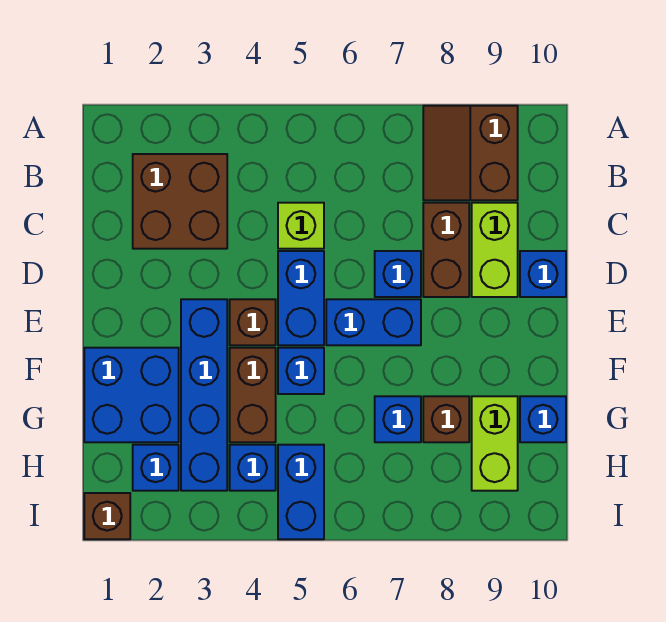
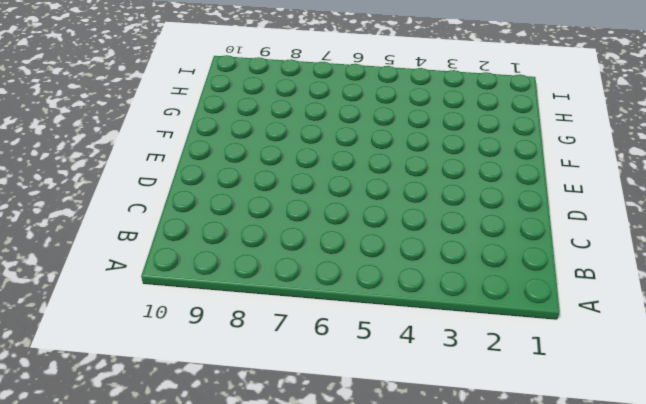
none -> brown 2x2 slope [423,106,518,200]
none -> brown 2x2 brick [133,154,227,249]
none -> lime 1x1 brick [278,203,324,249]

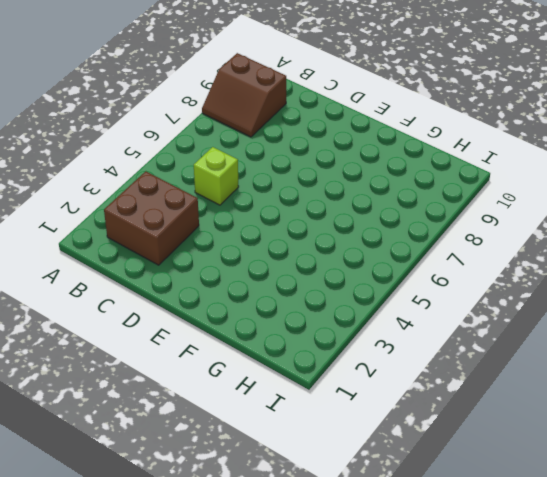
none -> brown 1x2 brick [423,203,469,297]
none -> lime 1x2 brick [472,203,518,297]
none -> blue 1x2 brick [278,251,324,345]

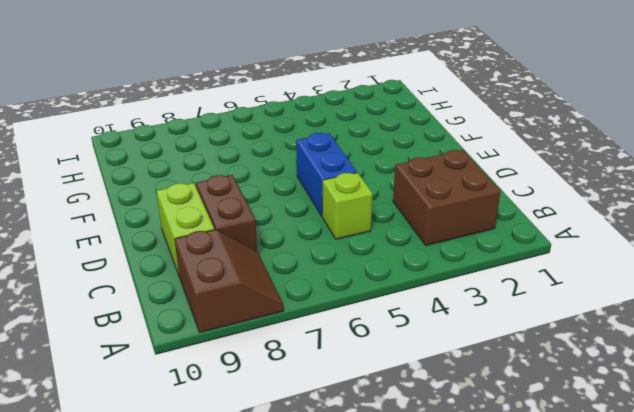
none -> blue 1x1 brick [375,251,421,297]
none -> blue 1x1 brick [520,251,566,297]
none -> blue 1x4 brick [181,299,227,491]

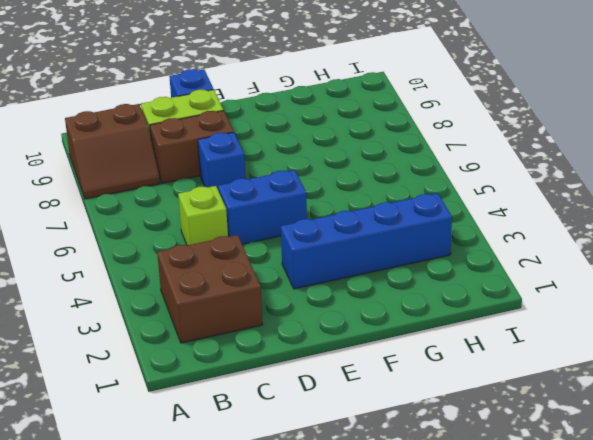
none -> brown 1x1 brick [230,299,276,345]
none -> blue 1x2 brick [326,299,421,345]
none -> blue 2x2 brick [84,348,179,442]

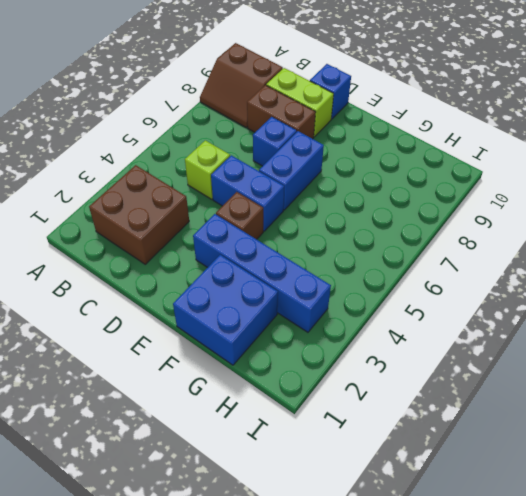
none -> brown 1x2 brick [230,348,276,442]
none -> blue 1x1 brick [278,348,324,394]
none -> blue 1x1 brick [375,396,421,442]

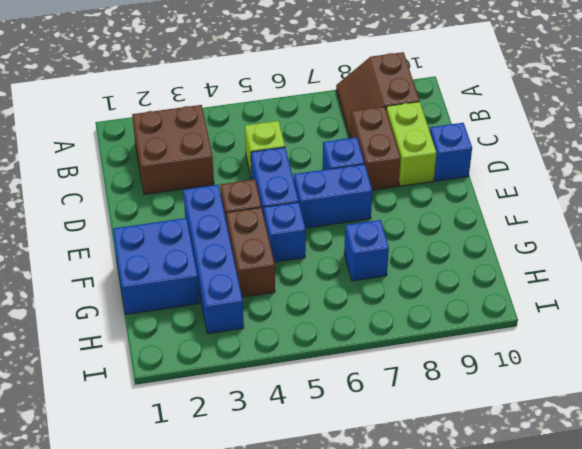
none -> brown 1x1 brick [423,396,469,442]
none -> lime 1x2 brick [472,396,518,491]
none -> blue 1x1 brick [520,396,566,442]

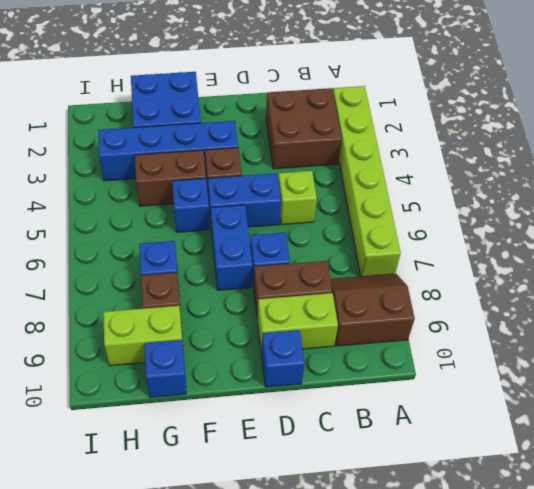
lime 1x6 brick [333,86,401,276] -> none
none -> blue 1x1 brick [133,445,179,491]
none -> blue 1x1 brick [230,445,276,491]
none -> blue 1x2 brick [278,445,324,539]

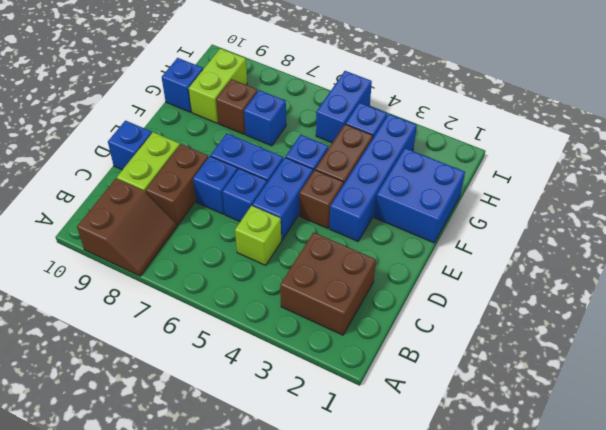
blue 1x1 brick [222,169,267,222] -> blue 1x1 brick moved to [133,445,179,491]
none -> brown 1x1 brick [84,493,130,539]

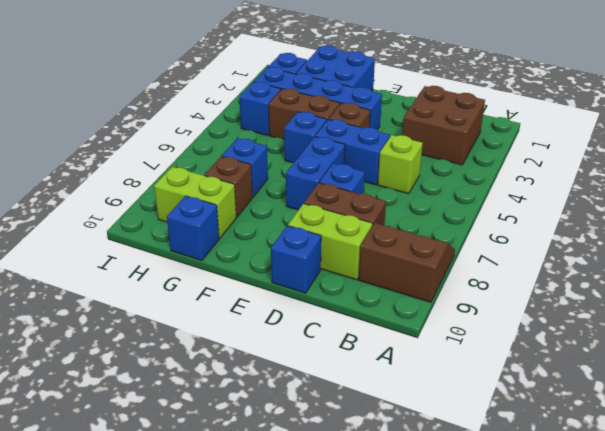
none -> blue 1x2 brick [278,445,324,539]
none -> brown 1x1 brick [84,493,130,539]

